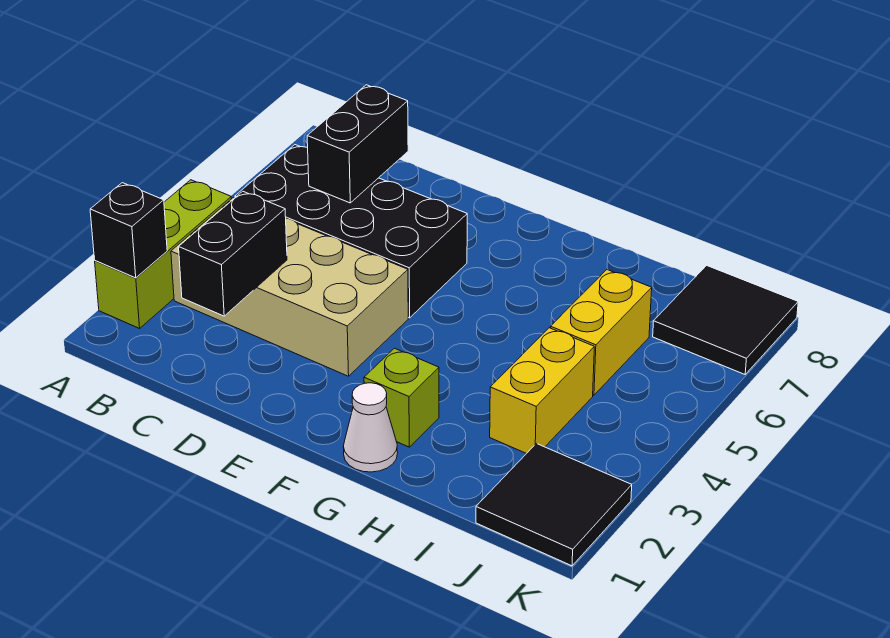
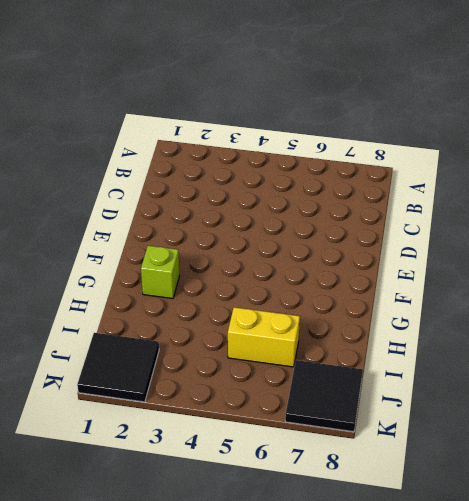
none -> lime 1x3 brick [95,180,231,328]
none -> tan 2x4 brick [171,197,408,376]
none -> black 2x4 brick [235,145,467,318]

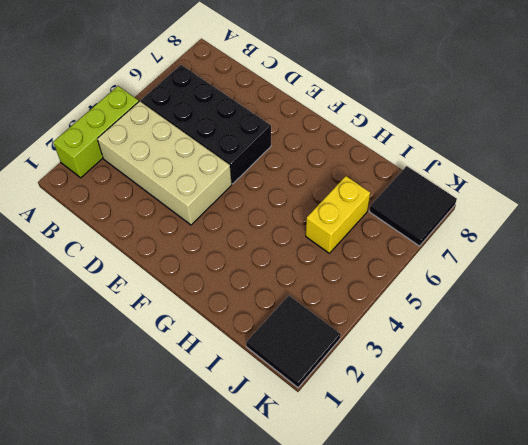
none -> white 1x1 cone [343,383,398,472]
none -> lime 1x1 brick [364,348,439,447]
none -> yellow 1x2 brick [490,328,594,454]

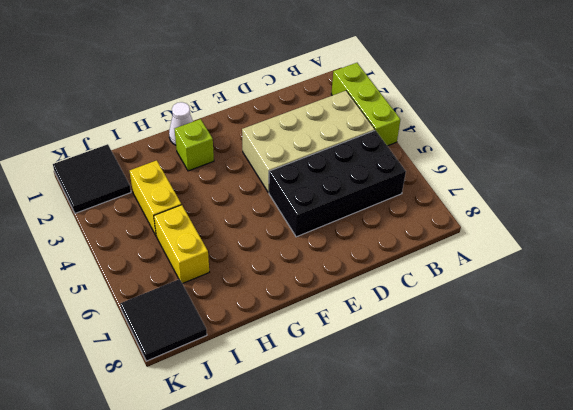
none -> black 1x1 brick [90,183,167,278]
none -> black 1x2 brick [179,191,287,316]
none -> black 1x2 brick [307,85,408,203]

